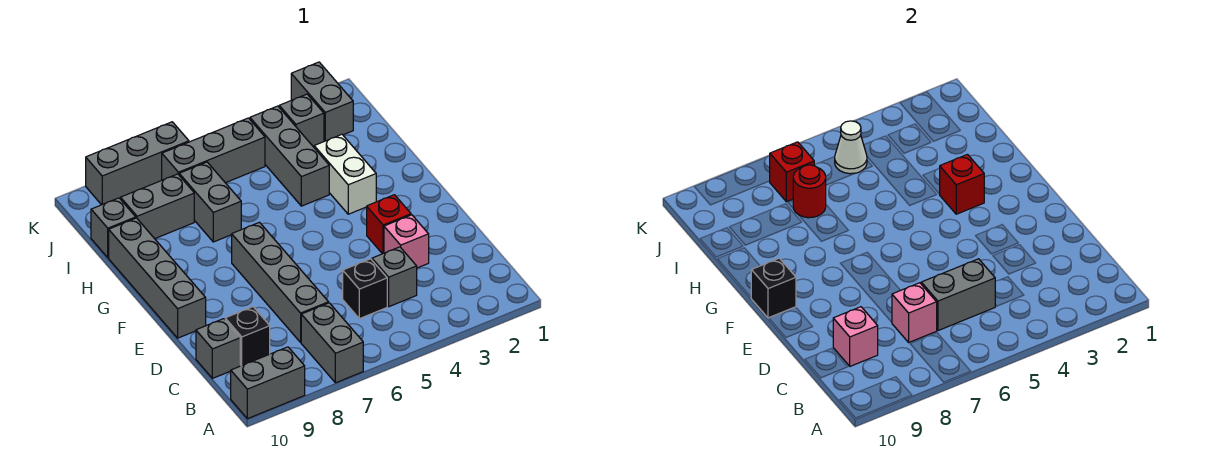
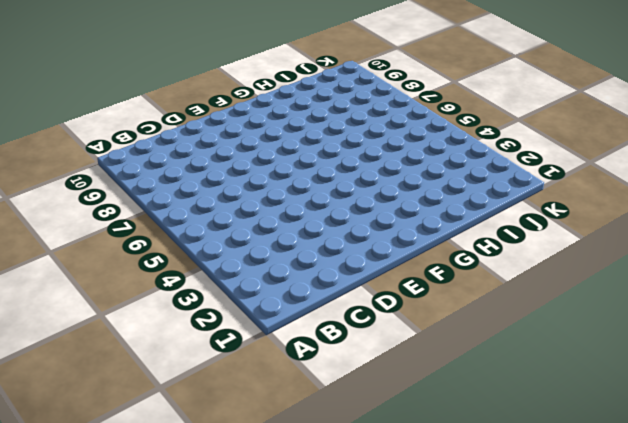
none -> grey 1x2 brick [301,303,363,383]
none -> grey 1x2 brick [231,347,305,419]
none -> grey 1x1 brick [372,247,417,307]

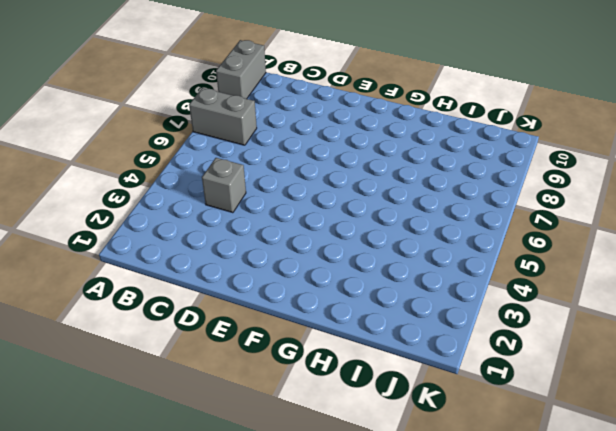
none -> black 1x1 brick [343,259,387,319]
none -> grey 1x4 brick [232,222,329,342]
none -> black 1x1 brick [225,307,270,366]

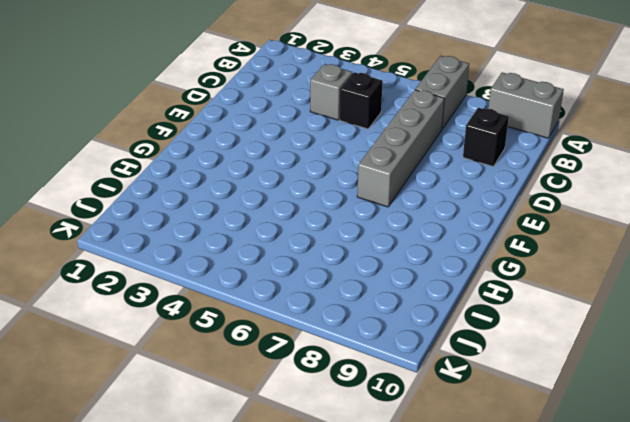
none -> grey 1x1 brick [196,319,240,378]
none -> pink 1x1 brick [384,215,429,268]
none -> red 1x1 brick [367,195,411,254]

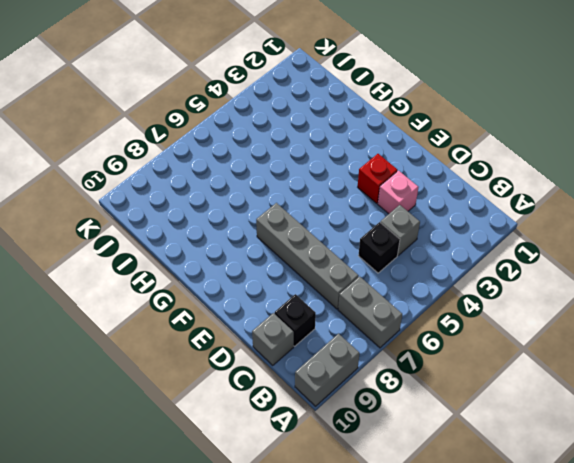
none -> grey 1x4 brick [109,218,206,338]
none -> white 1x2 brick [314,134,376,214]
none -> grey 1x3 brick [250,106,329,206]

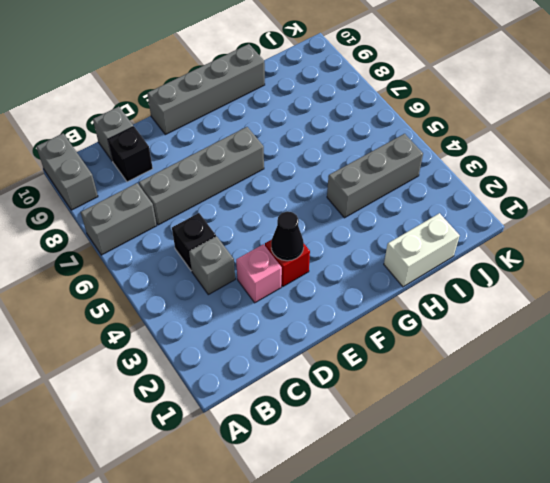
black 1x1 cone [271,211,304,261] -> none
white 1x2 brick [384,213,460,287] -> white 1x2 brick moved to [314,134,376,214]
none -> grey 1x2 brick [179,162,241,242]
none -> grey 1x2 brick [121,174,194,239]
none -> grey 1x1 brick [91,198,136,258]

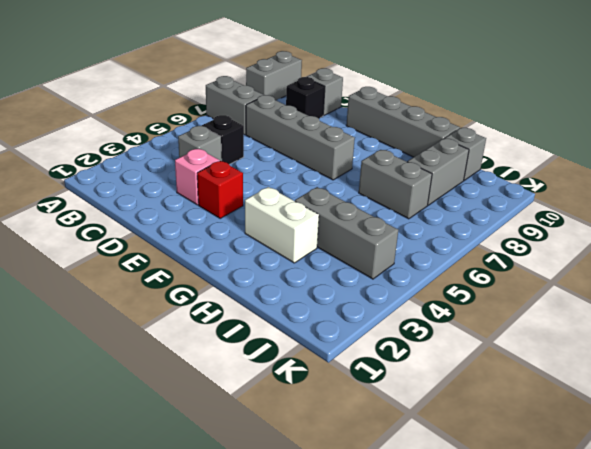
none -> grey 1x2 brick [291,62,353,141]
none -> grey 1x1 brick [279,94,324,147]
none -> grey 1x3 brick [162,118,265,183]

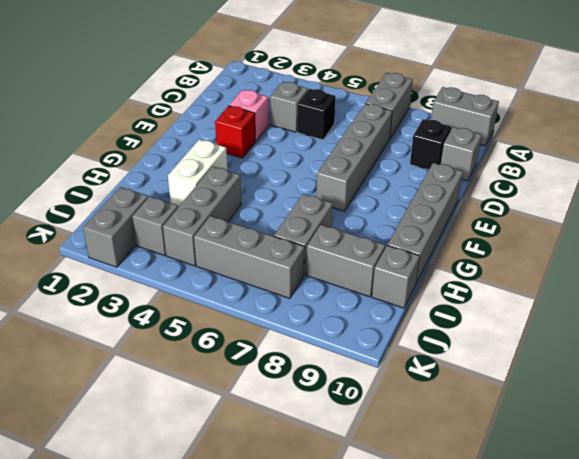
none -> grey 1x3 brick [86,122,189,205]
none -> grey 1x2 brick [921,259,995,331]
none -> pink 1x1 brick [892,283,937,342]

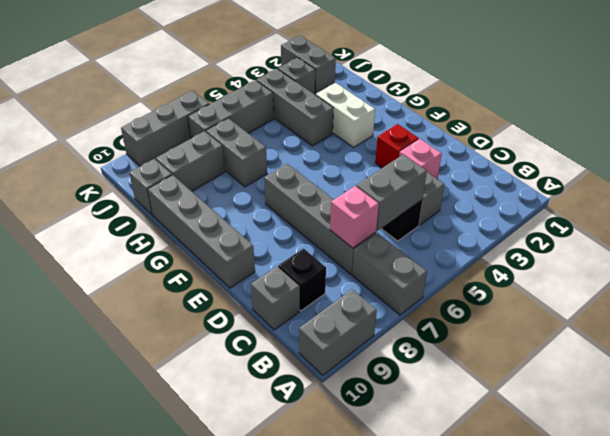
none -> pink 1x1 brick [833,307,878,366]
none -> black 1x1 brick [751,258,796,318]
none -> red 1x1 brick [940,155,984,214]

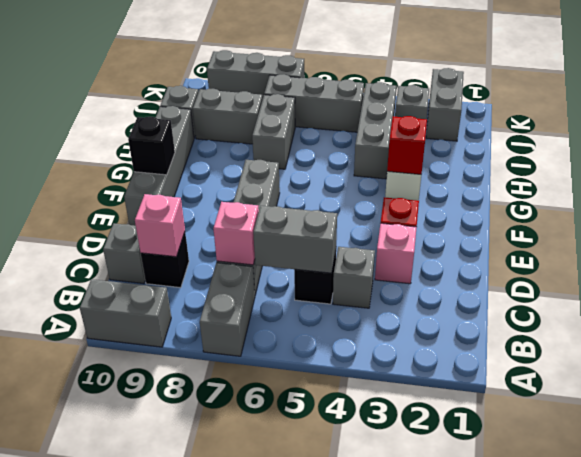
none -> red 1x1 round brick [793,165,826,218]
none -> white 1x1 cone [835,121,867,174]
none -> red 1x1 brick [770,142,814,202]

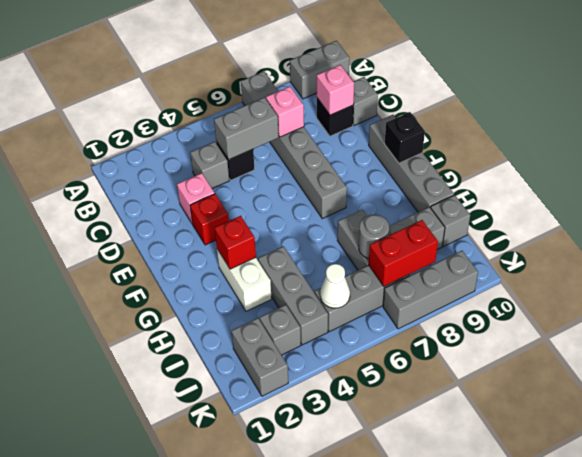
grey 1x1 round brick [359,215,389,259] -> red 1x1 round brick [793,165,826,218]
red 1x2 brick [369,220,438,286] -> red 1x1 brick [770,142,814,202]

